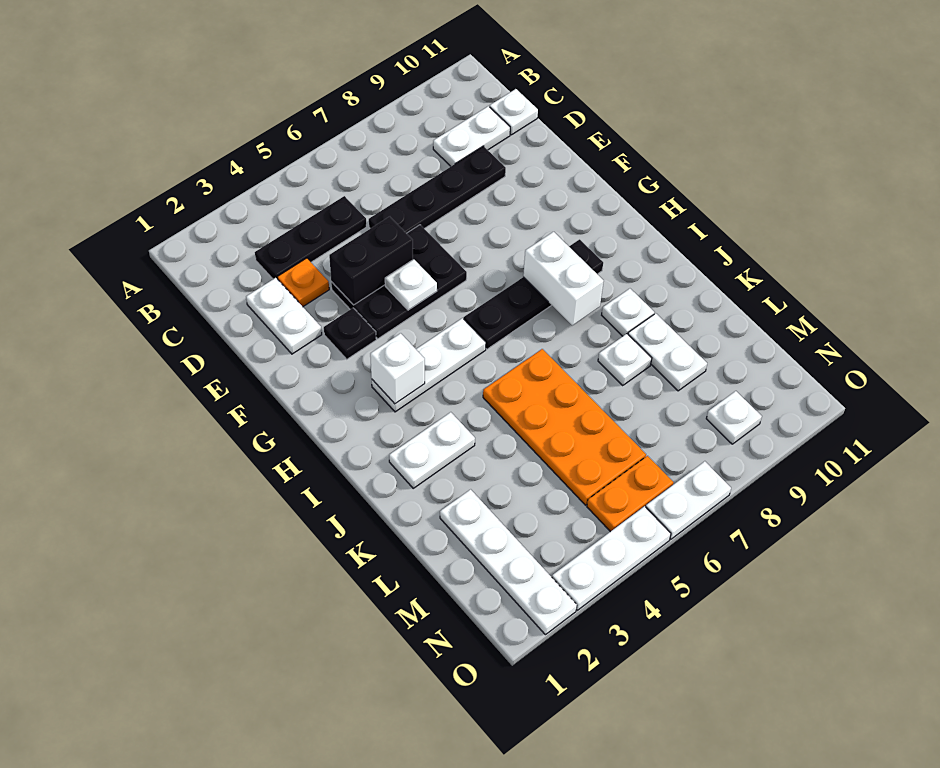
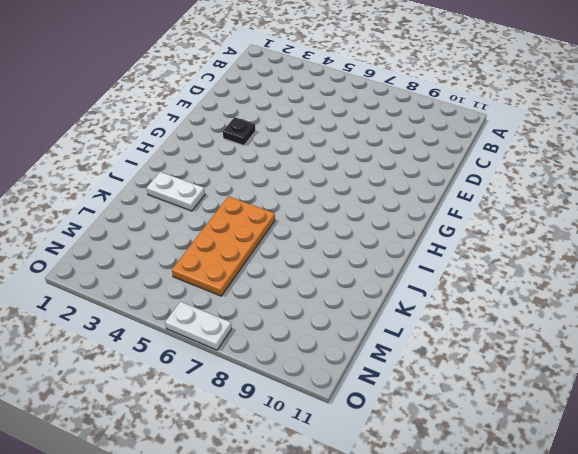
none -> black 1x3 plate [255,196,366,279]
none -> white 1x2 plate [433,106,510,166]
none -> white 1x1 plate [490,89,538,135]

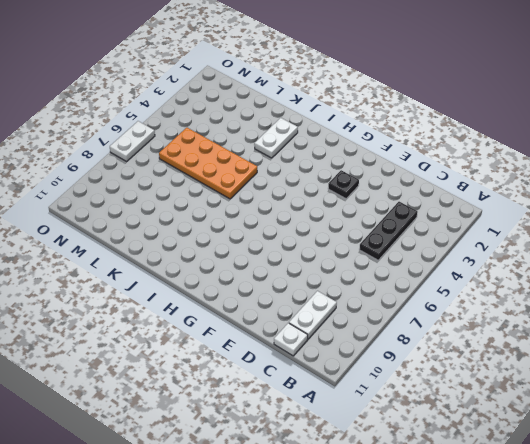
none -> white 1x2 plate [246,278,322,354]
none -> orange 1x1 plate [277,258,329,307]
none -> black 1x4 plate [369,146,506,233]

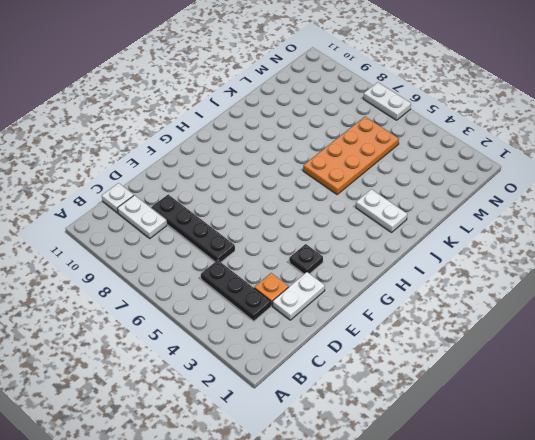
none -> black 2x3 plate [331,225,467,339]
none -> white 1x3 plate [372,318,486,412]
none -> black 1x4 plate [464,239,603,349]

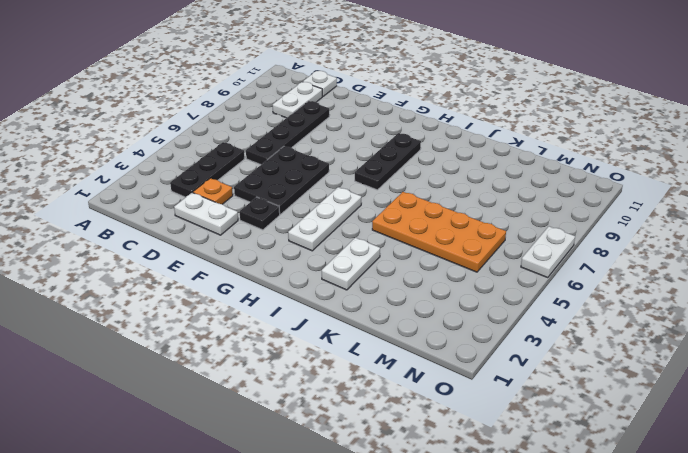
black 1x3 plate [355,133,421,190] -> black 1x4 plate [464,239,603,349]
none -> white 1x1 plate [602,289,654,336]
none -> white 1x1 plate [598,334,652,385]
none -> white 1x2 plate [628,313,707,391]

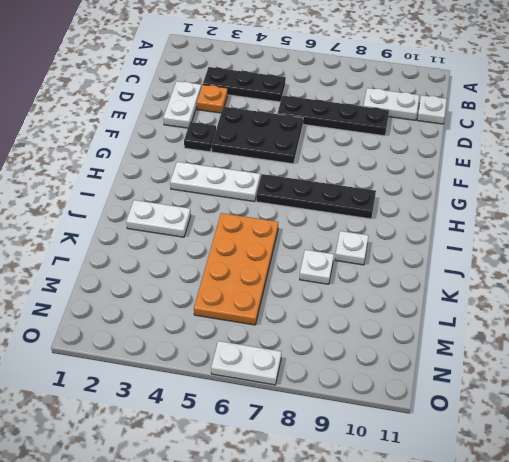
none -> white 1x2 plate [628,313,707,391]
none -> white 1x4 plate [440,489,577,635]
none -> orange 1x2 plate [587,456,673,532]

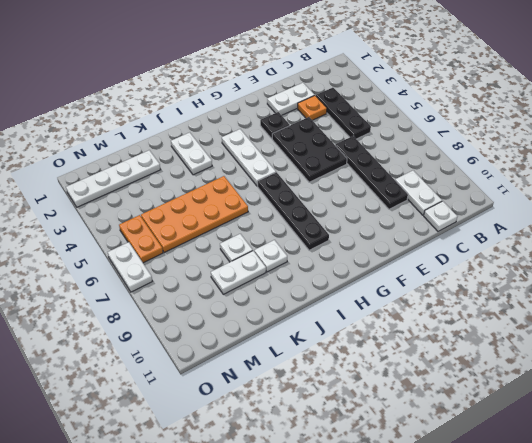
none -> white 1x1 plate [706,391,762,444]
none -> white 1x3 plate [552,506,671,610]
none -> black 1x2 brick [329,217,413,305]

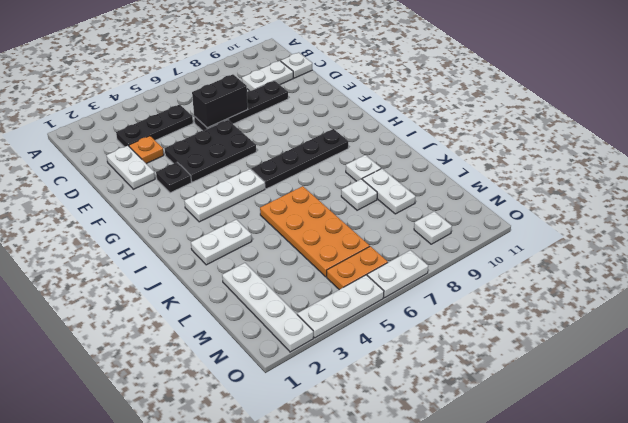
black 1x2 brick [192,74,248,128] -> black 1x2 brick moved to [329,217,413,305]
none -> white 1x1 plate [385,259,437,310]
none -> white 1x1 brick [370,333,425,404]
none -> white 1x2 brick [523,232,604,325]

